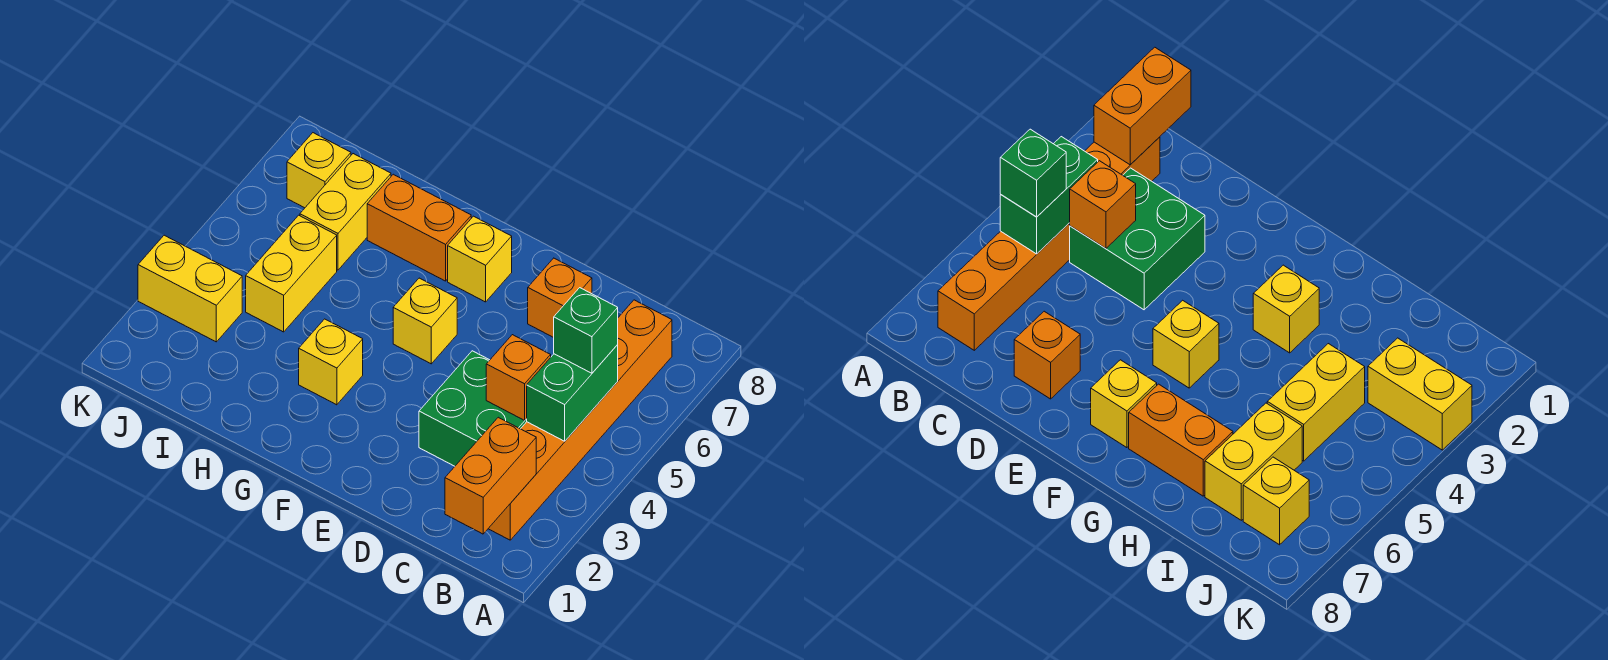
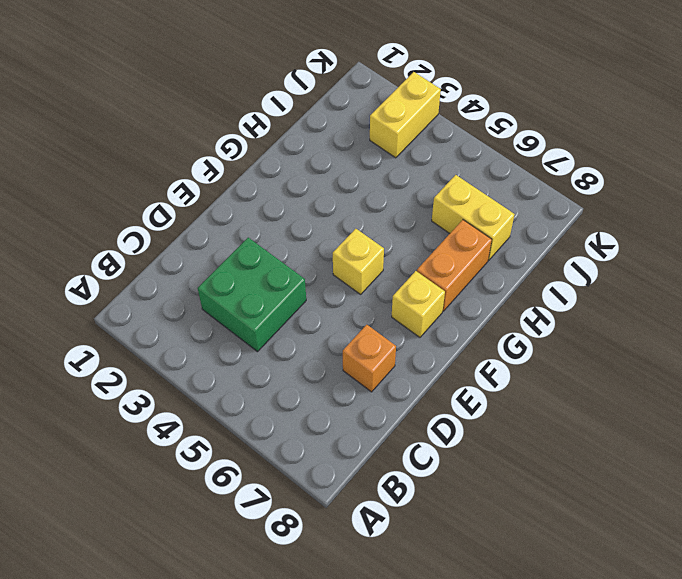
none -> orange 1x6 brick [488,300,672,540]
none -> yellow 1x1 brick [299,319,363,405]
none -> yellow 1x2 brick [246,215,337,332]

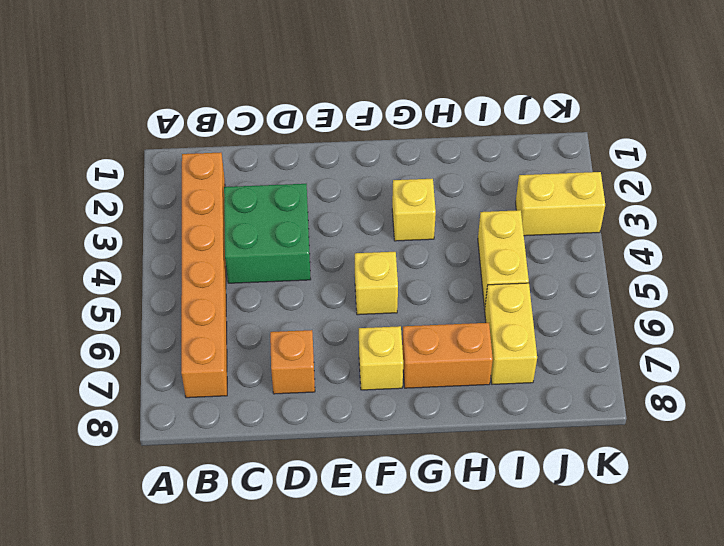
none -> yellow 1x1 brick [287,133,351,208]
none -> orange 1x2 brick [445,417,536,534]
none -> green 1x2 brick [527,345,618,441]

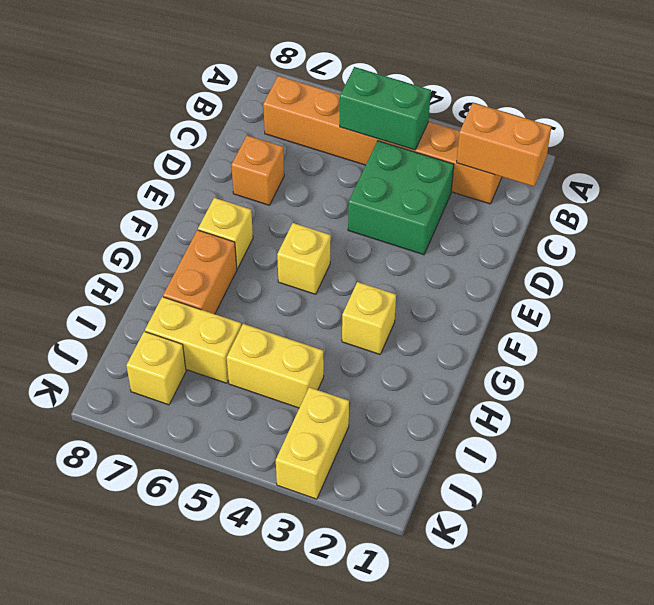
none -> orange 1x1 brick [486,335,551,420]
none -> green 1x1 brick [554,288,618,373]

